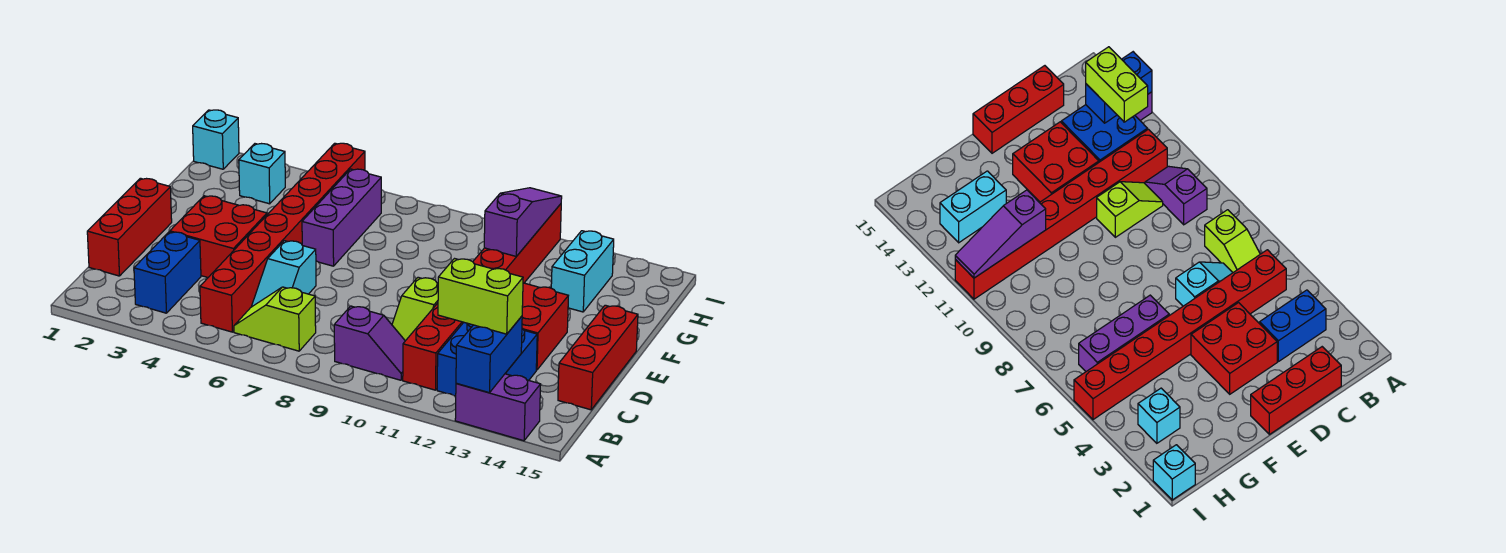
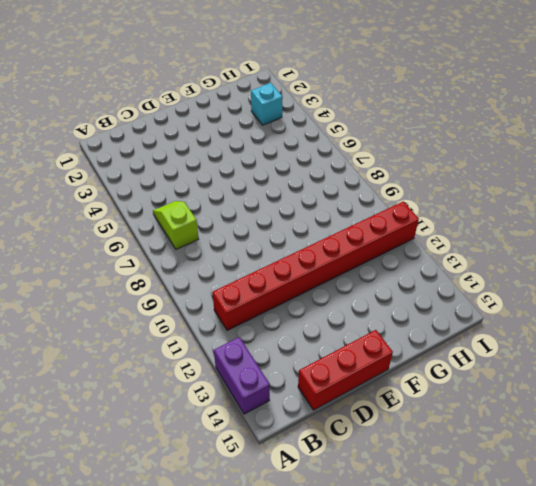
none -> blue 1x2 brick [134,232,201,313]
none -> red 1x8 brick [200,143,365,332]
none -> purple 1x2 slope [334,306,405,380]

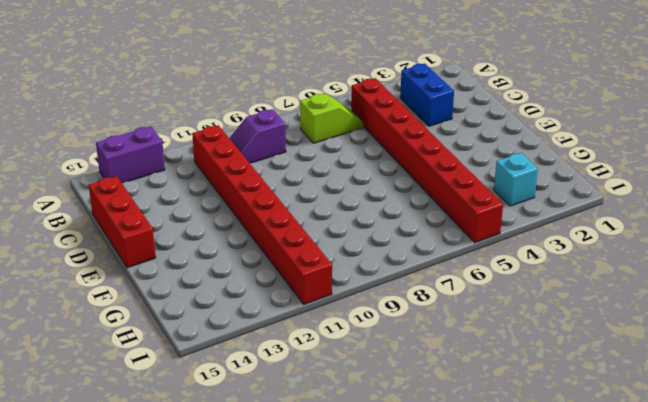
none -> blue 2x2 brick [437,323,537,396]
none -> red 1x3 brick [87,178,172,276]
none -> cyan 1x2 slope [251,241,316,307]

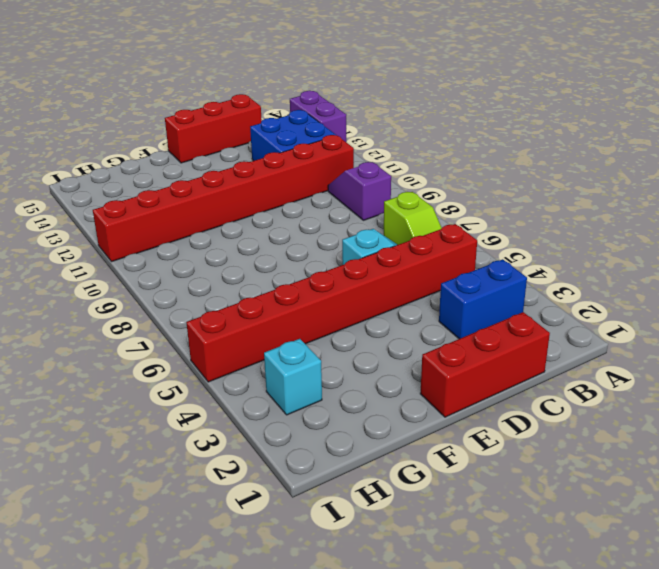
none -> lime 1x2 slope [392,277,438,341]
none -> red 2x2 brick [170,196,267,277]
none -> red 2x2 brick [522,283,568,370]

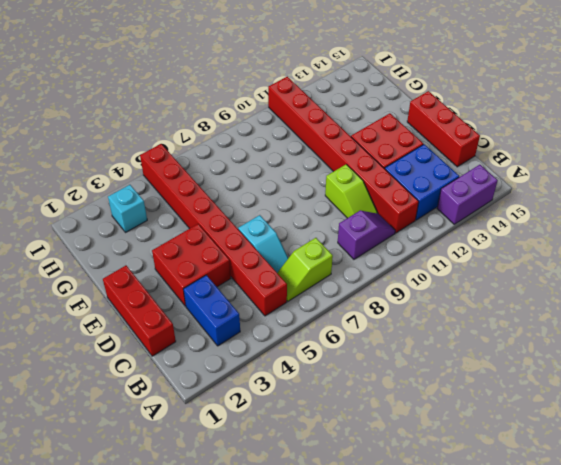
none -> purple 1x3 brick [302,169,381,266]
none -> cyan 1x2 brick [551,231,614,312]
none -> cyan 1x1 brick [193,110,239,169]

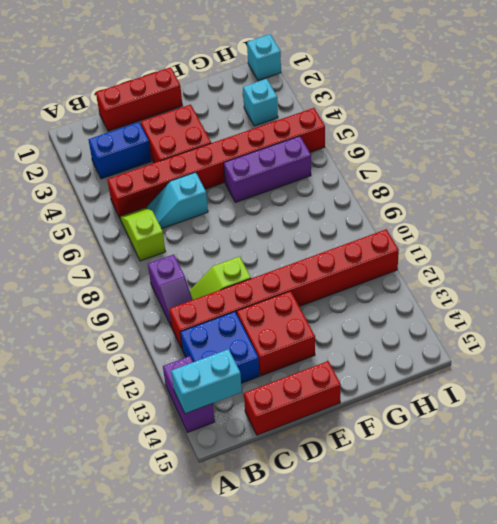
cyan 1x2 brick [171,349,242,414] -> cyan 1x2 brick moved to [551,231,614,312]
none -> blue 1x2 brick [456,316,522,393]
none -> purple 1x3 slope [484,188,562,256]
none -> lime 1x2 brick [438,259,523,334]

